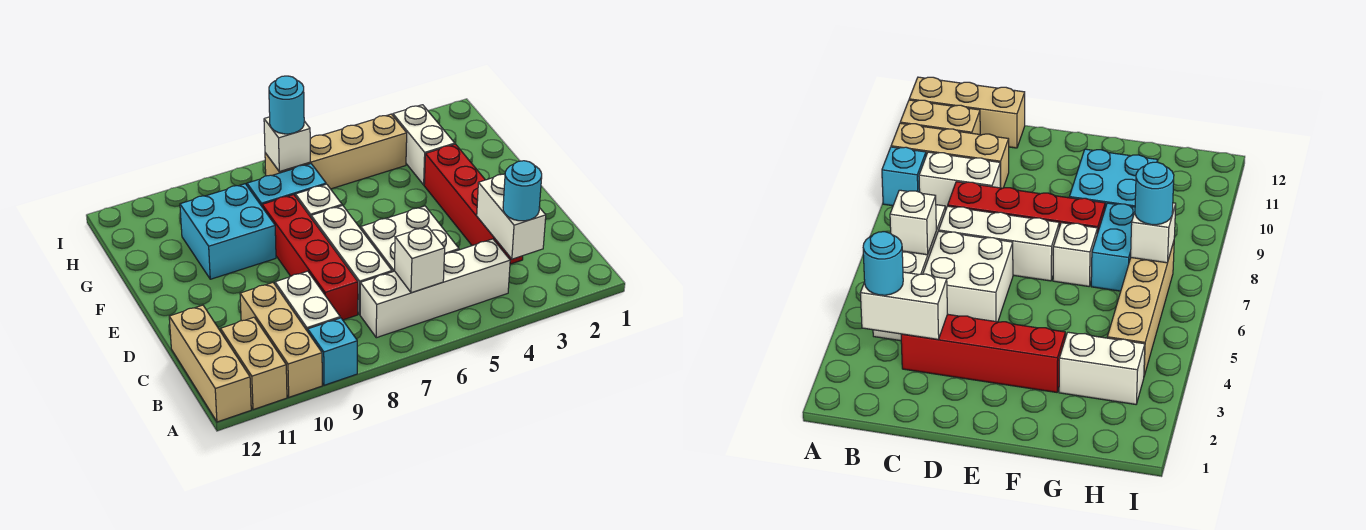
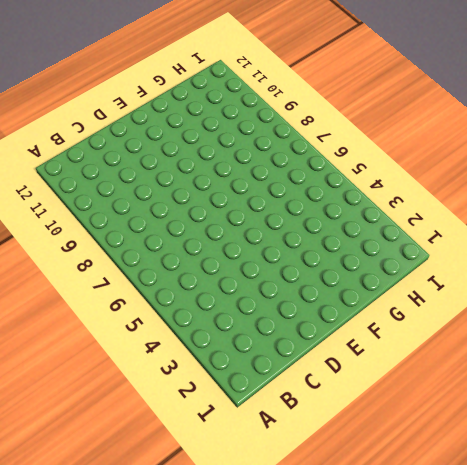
none -> cyan 1x1 brick [308,318,357,385]
none -> tan 1x3 brick [240,283,322,397]
none -> tan 1x2 brick [220,317,287,410]

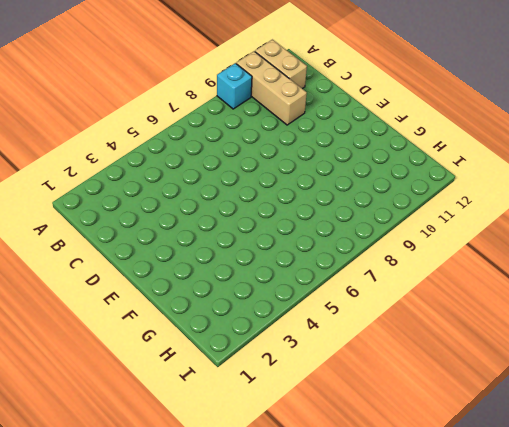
none -> tan 1x3 brick [169,305,251,422]
none -> white 1x4 brick [360,239,510,338]
none -> white 1x2 brick [275,271,340,331]

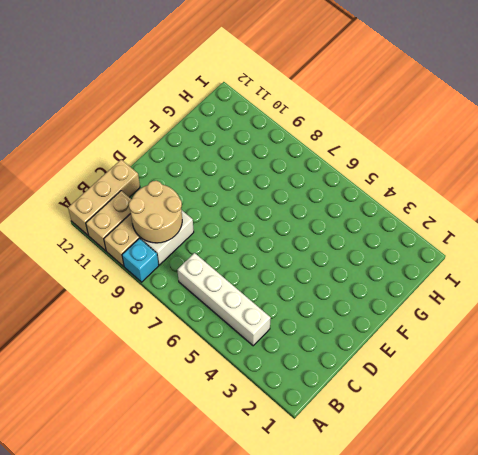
tan 2x2 round brick [129,181,182,243] -> none
none -> red 1x4 brick [424,144,523,264]
none -> white 2x2 brick [361,206,459,272]
none -> white 1x3 brick [311,205,392,314]

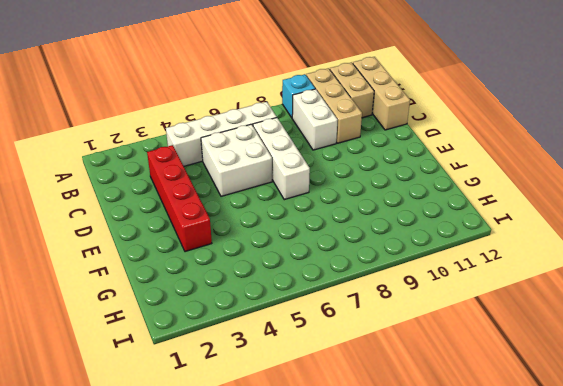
none -> red 1x4 brick [262,195,358,320]
none -> white 1x1 brick [295,184,342,217]
none -> cyan 2x2 brick [180,184,276,279]

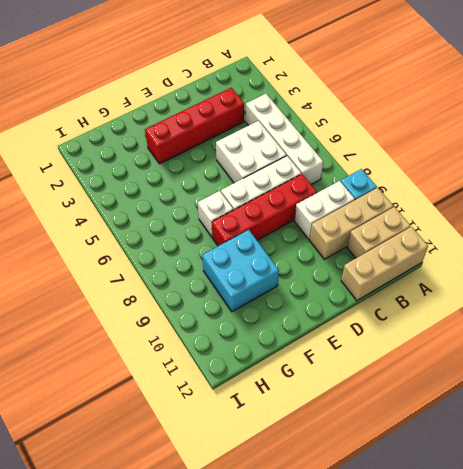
none -> white 1x2 brick [393,105,455,185]
none -> cyan 1x2 brick [247,164,326,206]
none -> tan 1x4 brick [265,114,407,189]

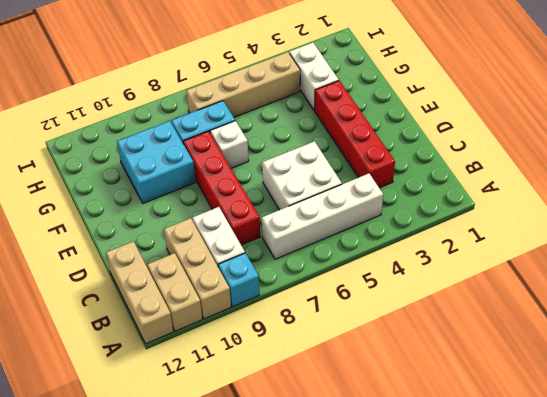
none -> white 1x3 brick [311,205,392,314]
none -> white 1x2 brick [477,174,546,259]
none -> white 1x1 brick [394,226,445,293]

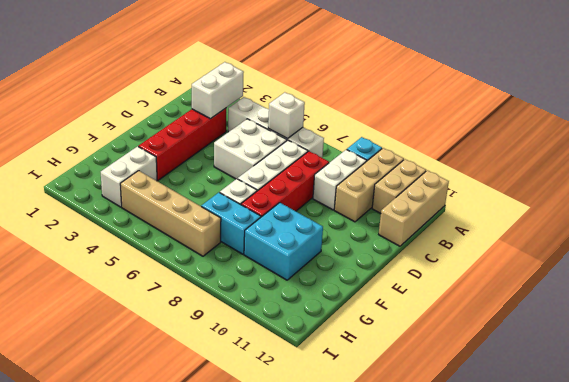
none -> white 1x1 brick [264,117,310,172]
none -> cyan 1x1 round brick [503,161,542,221]
none -> cyan 1x1 round brick [269,76,304,134]

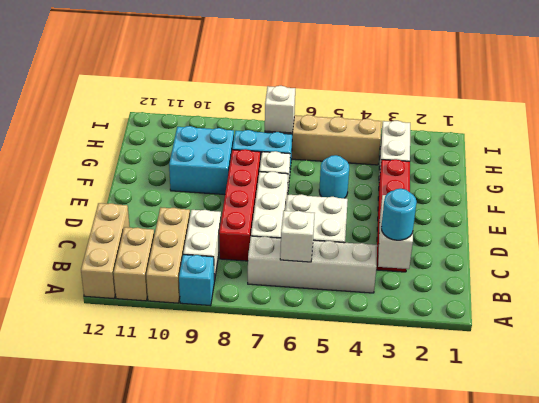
cyan 1x1 round brick [319,155,349,198] -> cyan 1x1 round brick moved to [269,76,304,134]

